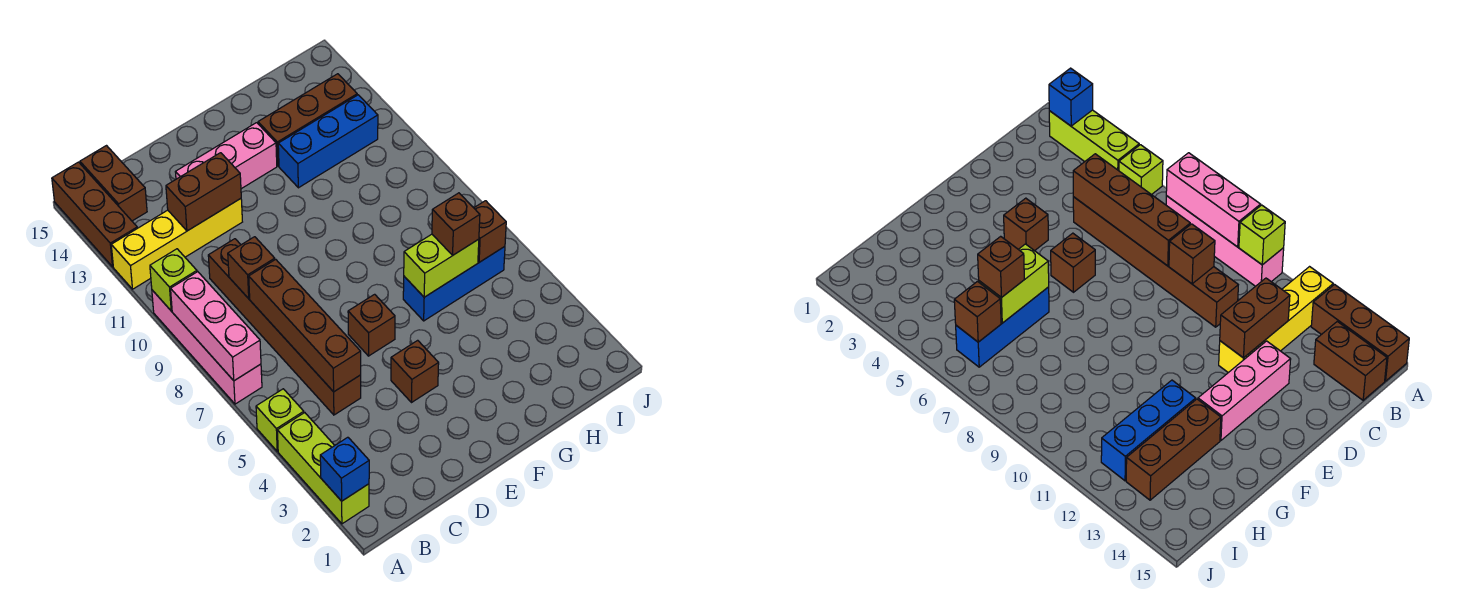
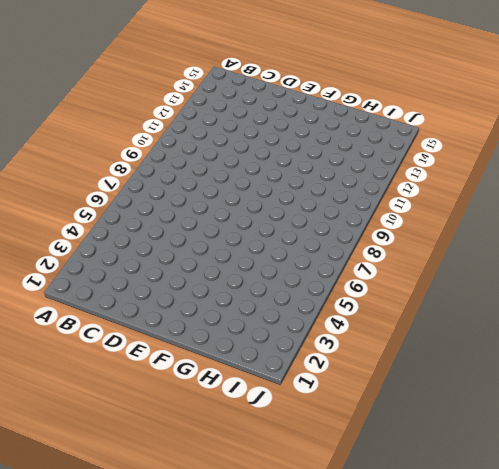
none -> lime 1x3 brick [277,413,369,524]
none -> lime 1x1 brick [256,389,304,451]
none -> pink 1x4 brick [152,290,262,404]

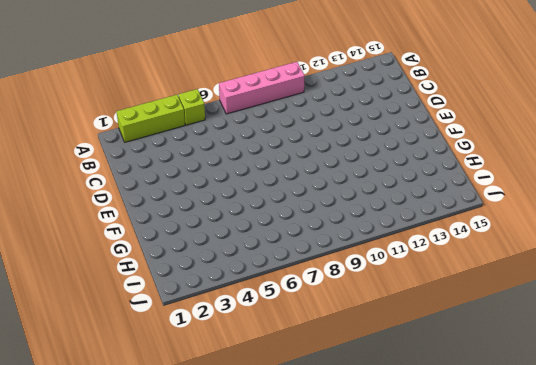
none -> yellow 1x4 brick [111,199,242,289]
none -> brown 1x3 brick [52,162,137,267]
none -> brown 1x2 brick [80,146,147,221]

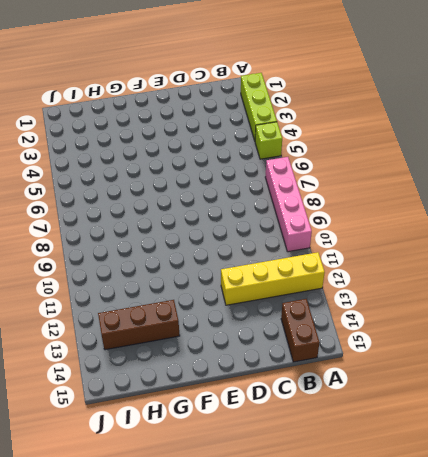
none -> brown 1x3 brick [52,162,137,267]
none -> brown 1x6 brick [208,239,361,415]
none -> pink 1x3 brick [176,123,277,189]

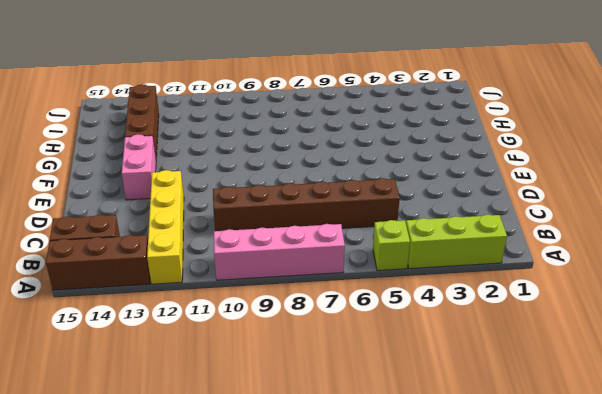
pink 1x2 brick [122,134,156,200] -> pink 1x3 brick [176,123,277,189]
none -> brown 1x1 brick [391,340,439,403]
none -> brown 1x1 brick [348,294,395,356]
none -> blue 1x3 brick [403,247,505,321]

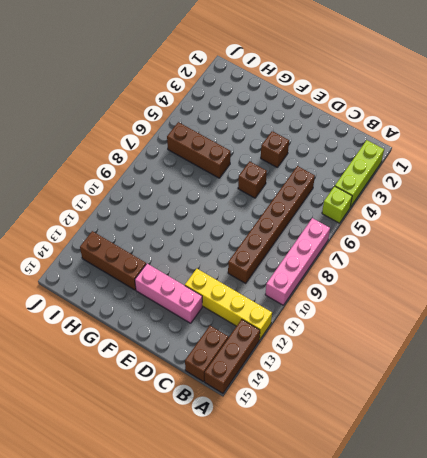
brown 1x3 brick [167,122,231,178] -> blue 1x3 brick [403,247,505,321]
none -> blue 1x3 brick [278,95,378,188]
none -> blue 1x1 brick [320,437,369,501]
none -> pink 1x3 brick [171,272,261,381]

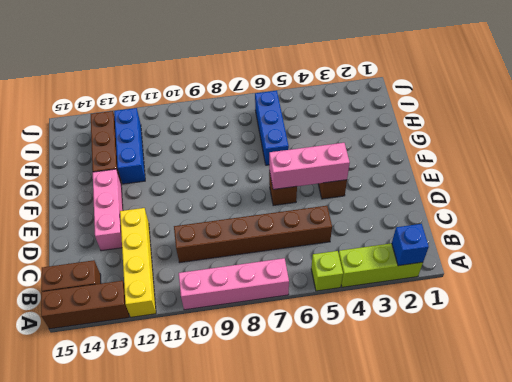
pink 1x3 brick [269,143,350,189] -> pink 1x3 brick moved to [171,272,261,381]
none -> lime 1x1 brick [150,249,197,311]
none -> brown 1x4 brick [249,259,361,392]
none -> brown 1x1 brick [228,237,275,299]

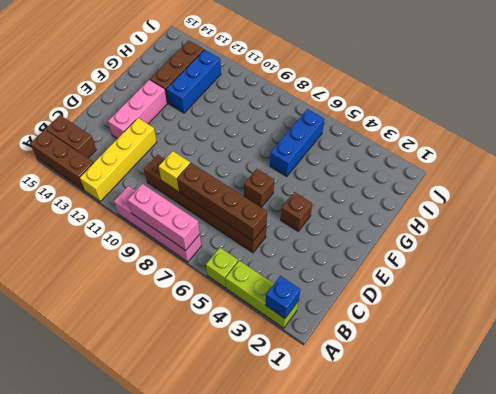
yellow 1x1 brick [159,151,190,192] -> brown 1x1 brick [228,237,275,299]
none -> lime 1x1 brick [150,249,197,311]
none -> brown 1x2 brick [166,153,241,231]
none -> lime 1x2 brick [404,234,479,297]

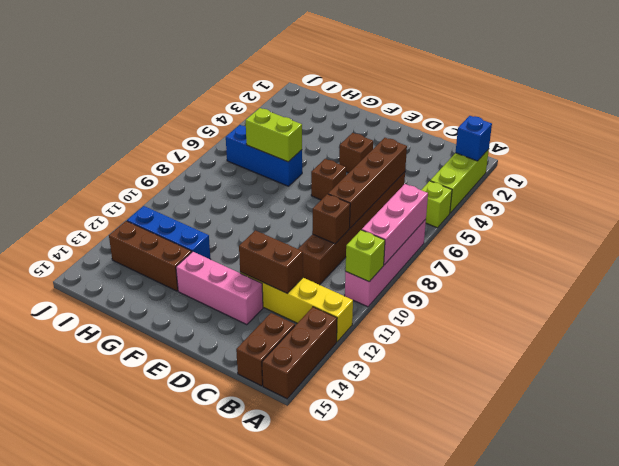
none -> brown 1x1 brick [474,201,506,262]
none -> brown 1x1 brick [432,193,480,255]

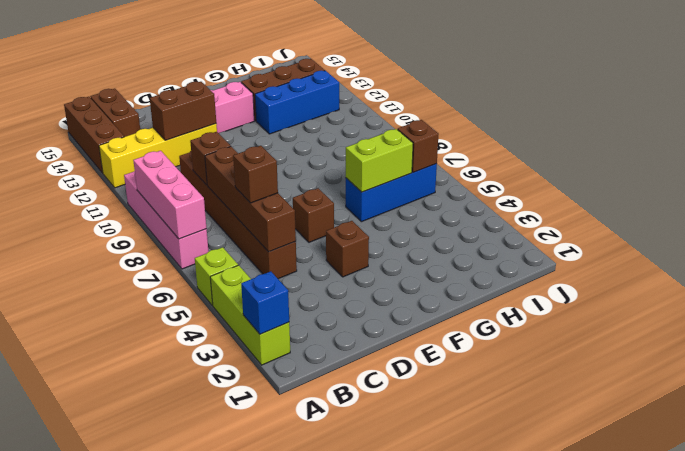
brown 1x1 brick [233,146,278,203] -> brown 1x1 brick moved to [432,193,480,255]
none -> lime 1x1 brick [150,249,197,311]

